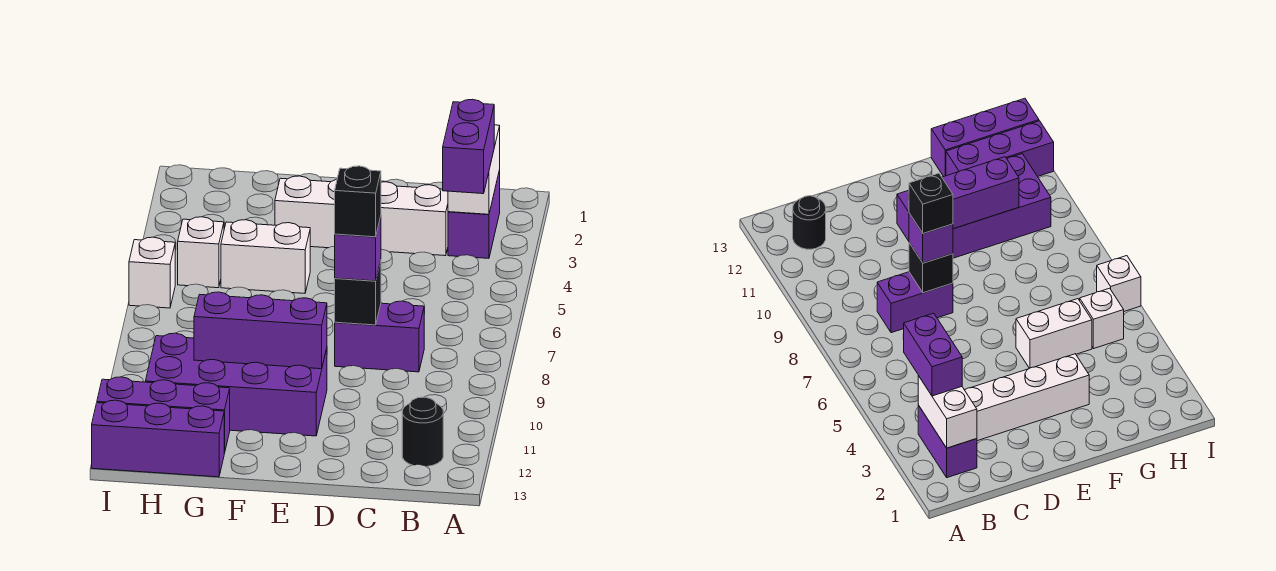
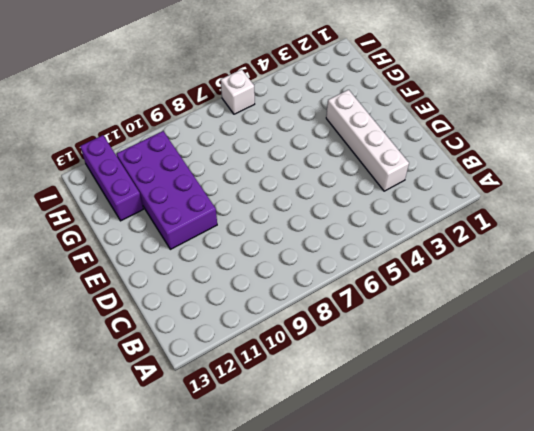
none -> purple 1x2 brick [448,170,500,258]
none -> black 1x1 round brick [402,397,443,467]
none -> purple 1x2 brick [335,301,424,372]

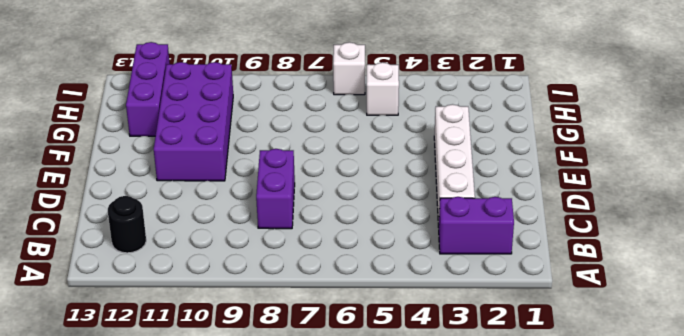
none -> white 1x2 brick [221,220,310,293]
none -> purple 1x3 brick [92,400,224,477]
none -> white 1x2 brick [448,125,500,214]

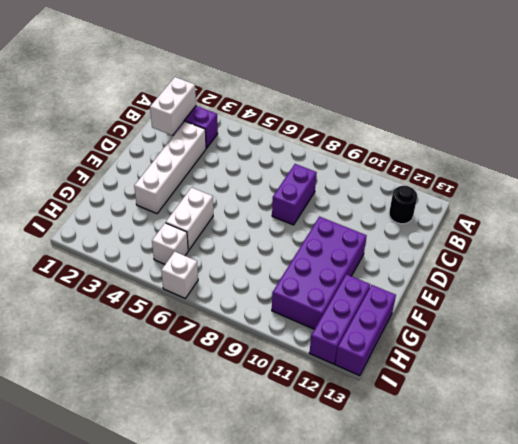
white 1x2 brick [150,77,196,135] -> white 1x2 brick turned to [448,125,500,214]
none -> black 1x1 brick [335,261,381,325]
none -> purple 1x3 brick [194,292,327,369]
none -> purple 1x2 brick [443,99,494,194]

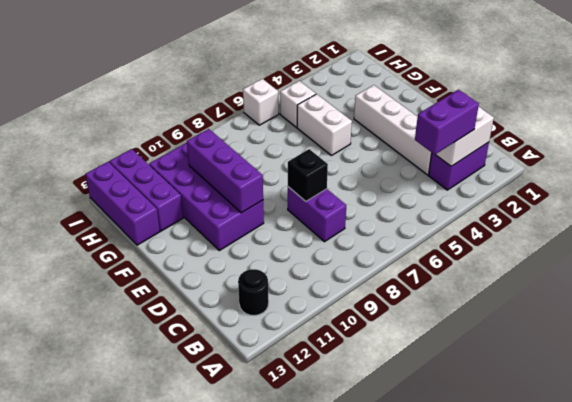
none -> purple 1x1 brick [335,217,381,281]
none -> black 1x1 brick [335,166,381,237]

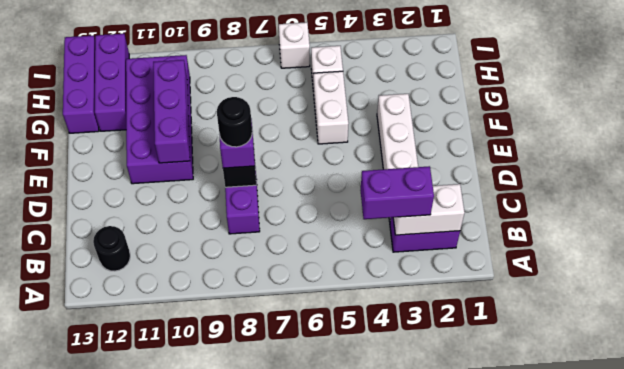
black 1x1 round brick [217,97,252,147] -> black 1x1 brick [335,166,381,237]

